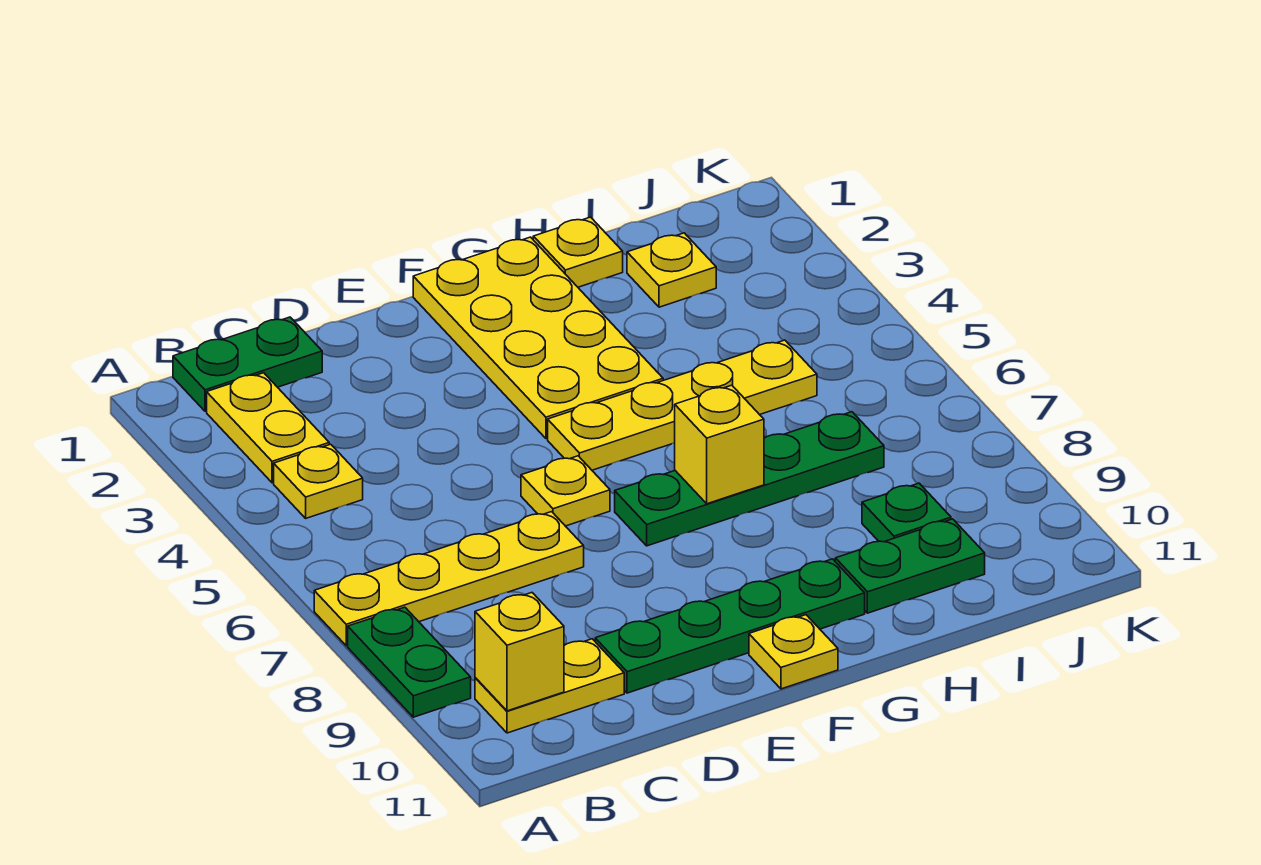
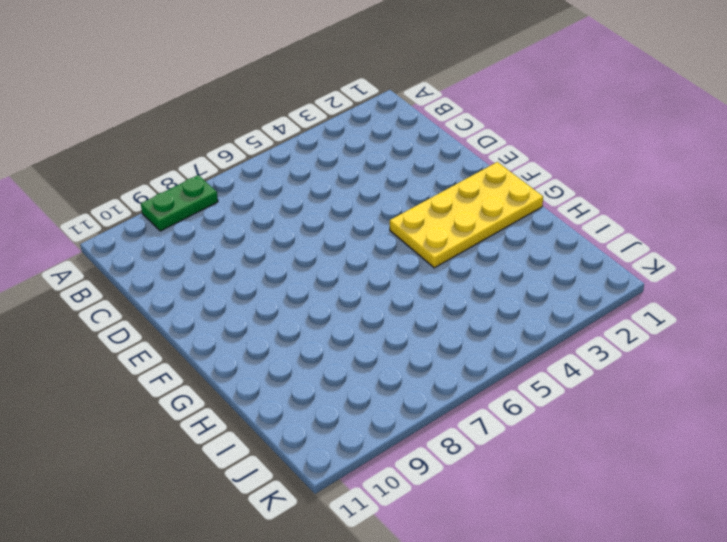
none -> yellow 1x4 plate [314,512,584,646]
none -> green 1x2 plate [173,317,322,411]
none -> yellow 1x2 plate [207,373,329,483]

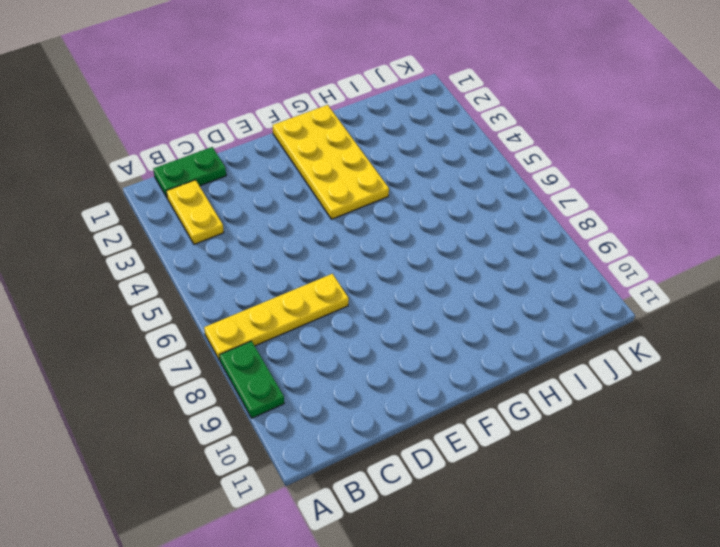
none -> yellow 1x1 plate [274,444,363,518]
none -> yellow 1x2 plate [475,639,624,733]
none -> green 1x4 plate [595,559,865,693]

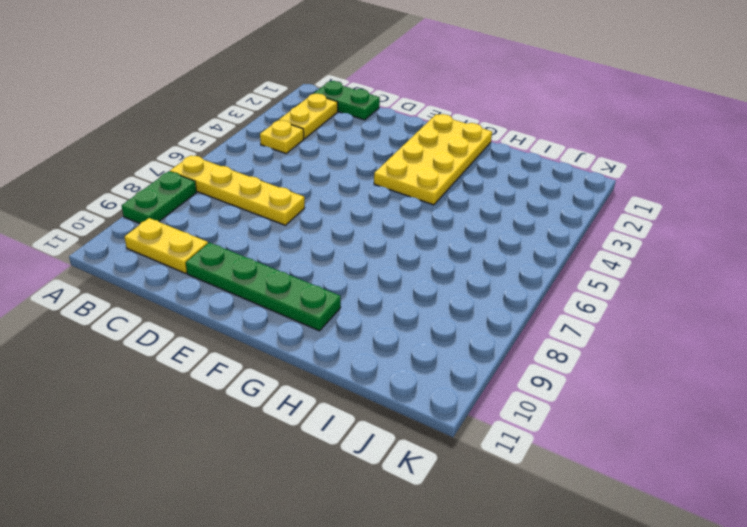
none -> yellow 1x1 plate [521,456,610,526]
none -> yellow 1x4 plate [548,340,817,470]
none -> green 1x4 plate [615,412,884,546]

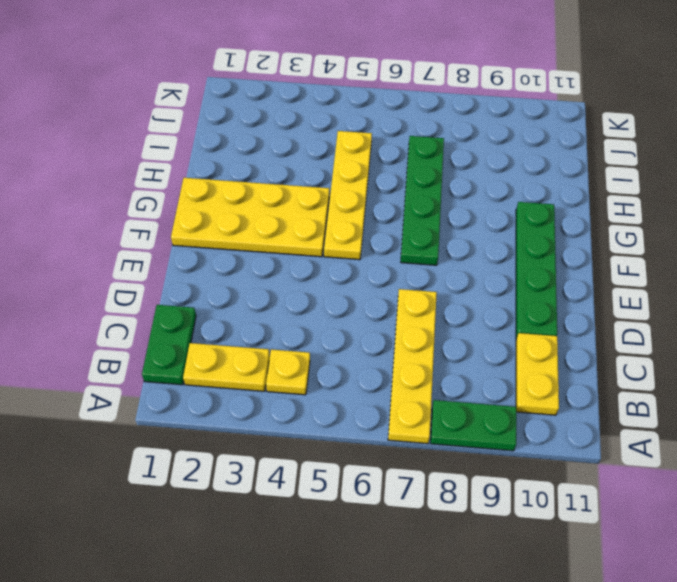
none -> yellow 1x1 plate [521,456,610,526]
none -> yellow 1x1 plate [749,615,838,689]
none -> yellow 1x1 plate [533,217,623,287]

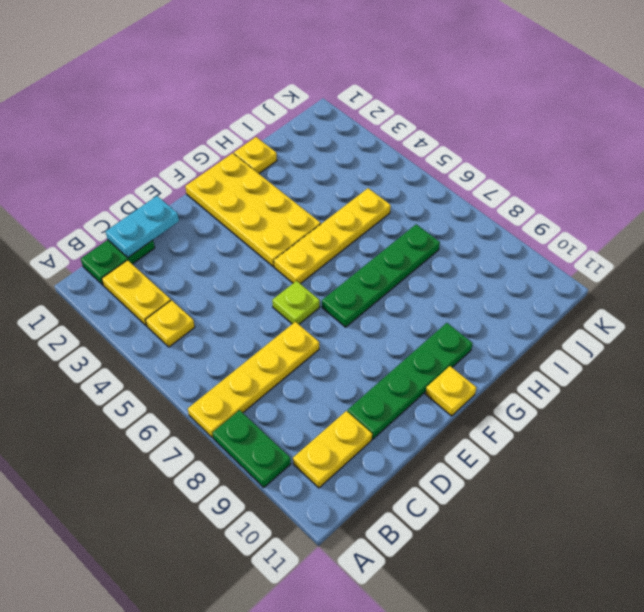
cyan 1x2 plate [106,196,179,257] -> none
lime 1x1 plate [272,281,320,324] -> yellow 1x1 plate [521,456,610,526]
none -> green 1x2 plate [835,519,985,613]
none -> yellow 1x1 plate [627,233,716,307]
none -> green 1x1 plate [862,483,951,542]

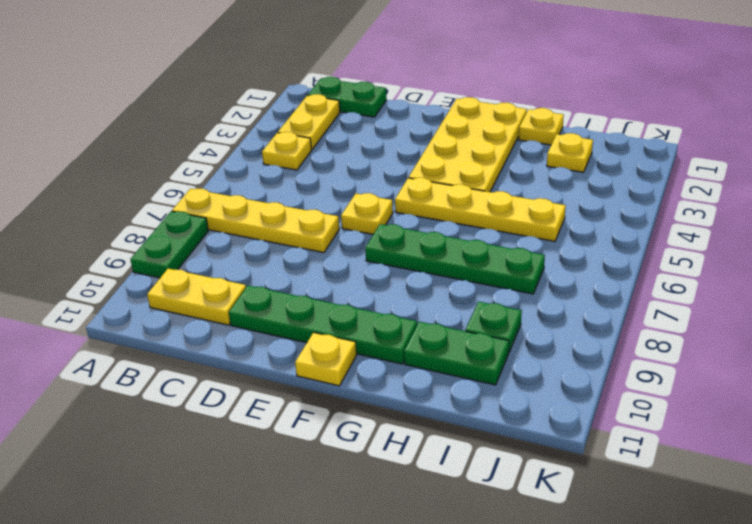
none -> yellow 1x1 brick [475,593,564,711]
none -> yellow 1x1 brick [675,385,764,504]

